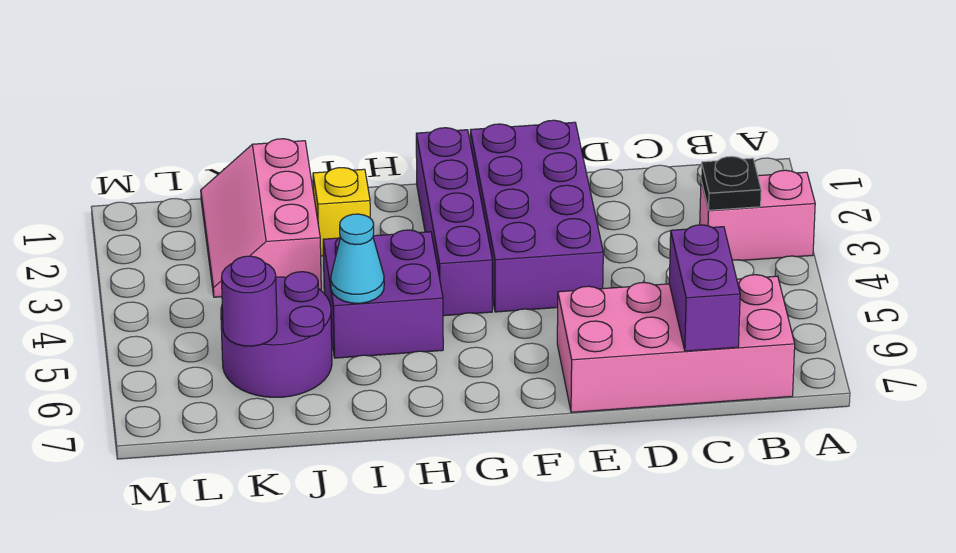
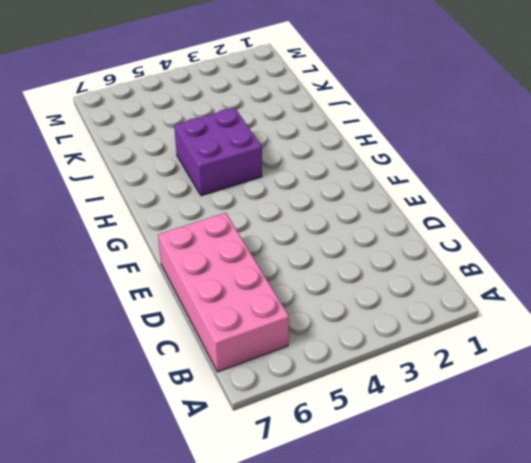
none -> pink 1x2 brick [700,170,815,260]
none -> purple 2x4 brick [470,120,603,312]
none -> purple 1x4 brick [416,128,492,316]

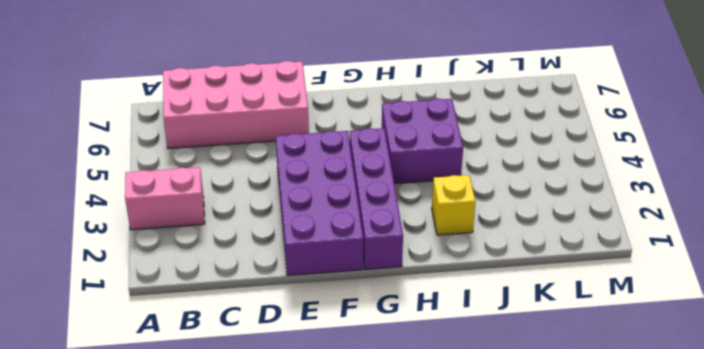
none -> pink 2x3 slope [201,139,321,297]
none -> purple 2x2 round brick [221,272,332,397]
none -> black 1x1 plate [701,156,761,210]

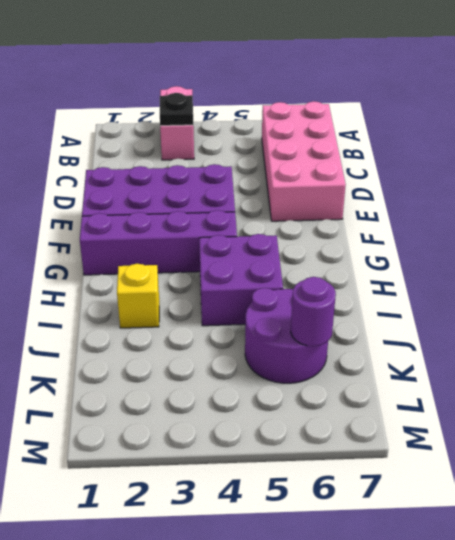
none -> pink 2x3 slope [201,139,321,297]
none -> purple 1x2 brick [669,225,740,351]
none -> cyan 1x1 cone [331,214,384,303]

